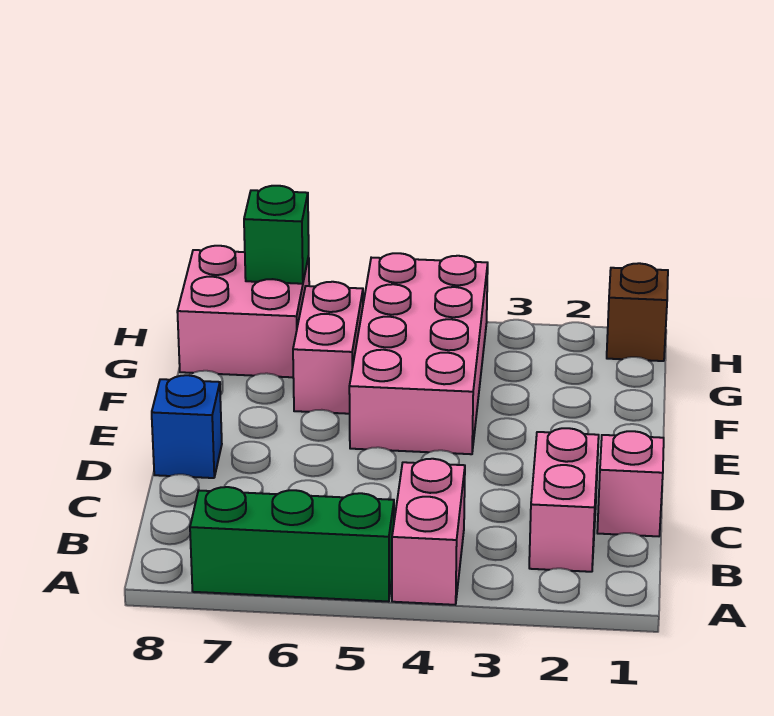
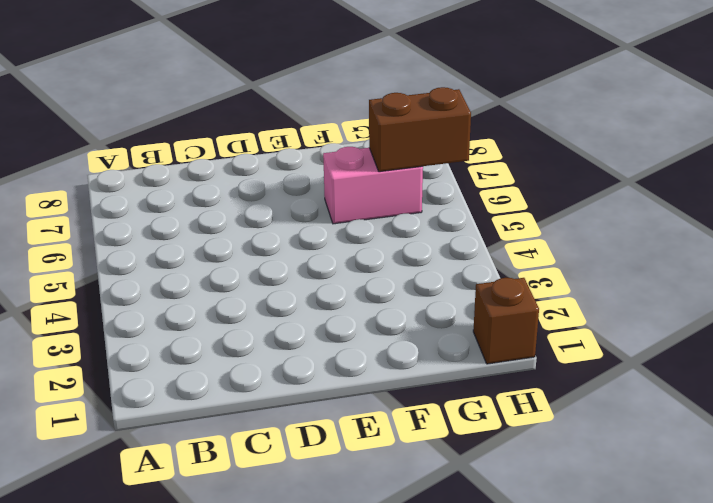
brown 1x2 brick [369,87,471,172] -> none
none -> pink 1x2 brick [392,459,465,605]
none -> green 1x3 brick [190,487,394,602]

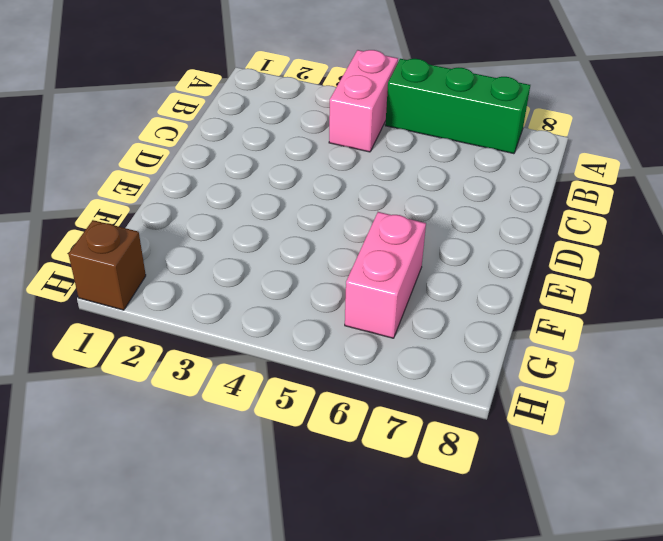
none -> pink 1x2 brick [529,428,599,572]
none -> pink 1x1 brick [597,431,664,536]

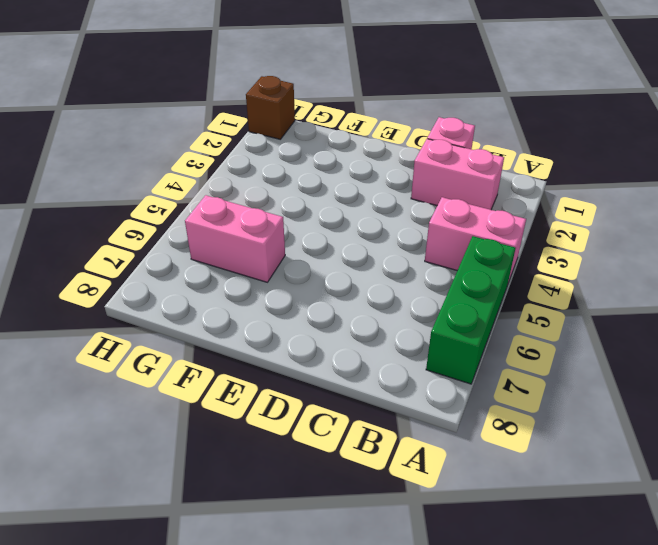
none -> blue 1x1 brick [152,375,222,478]
none -> pink 2x4 brick [349,253,488,454]

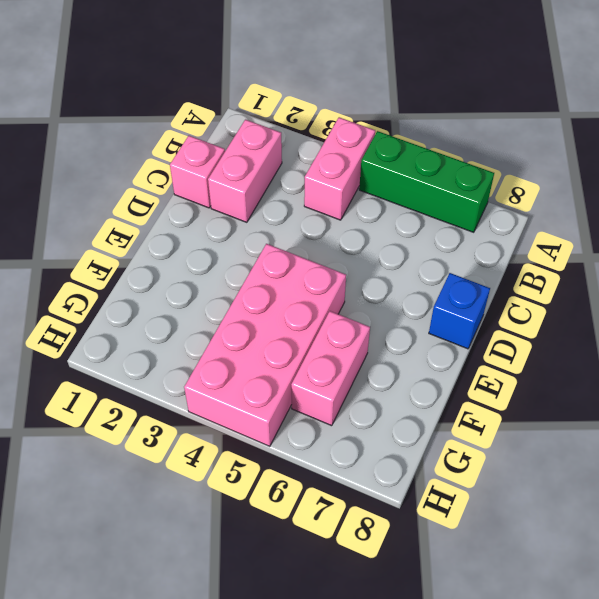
none -> pink 2x2 brick [177,246,309,377]
none -> brown 1x1 brick [607,263,668,361]

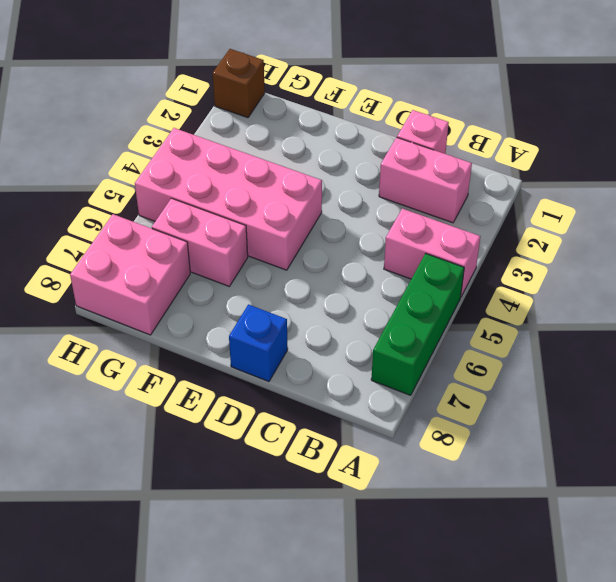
none -> green 1x1 brick [244,186,309,284]

